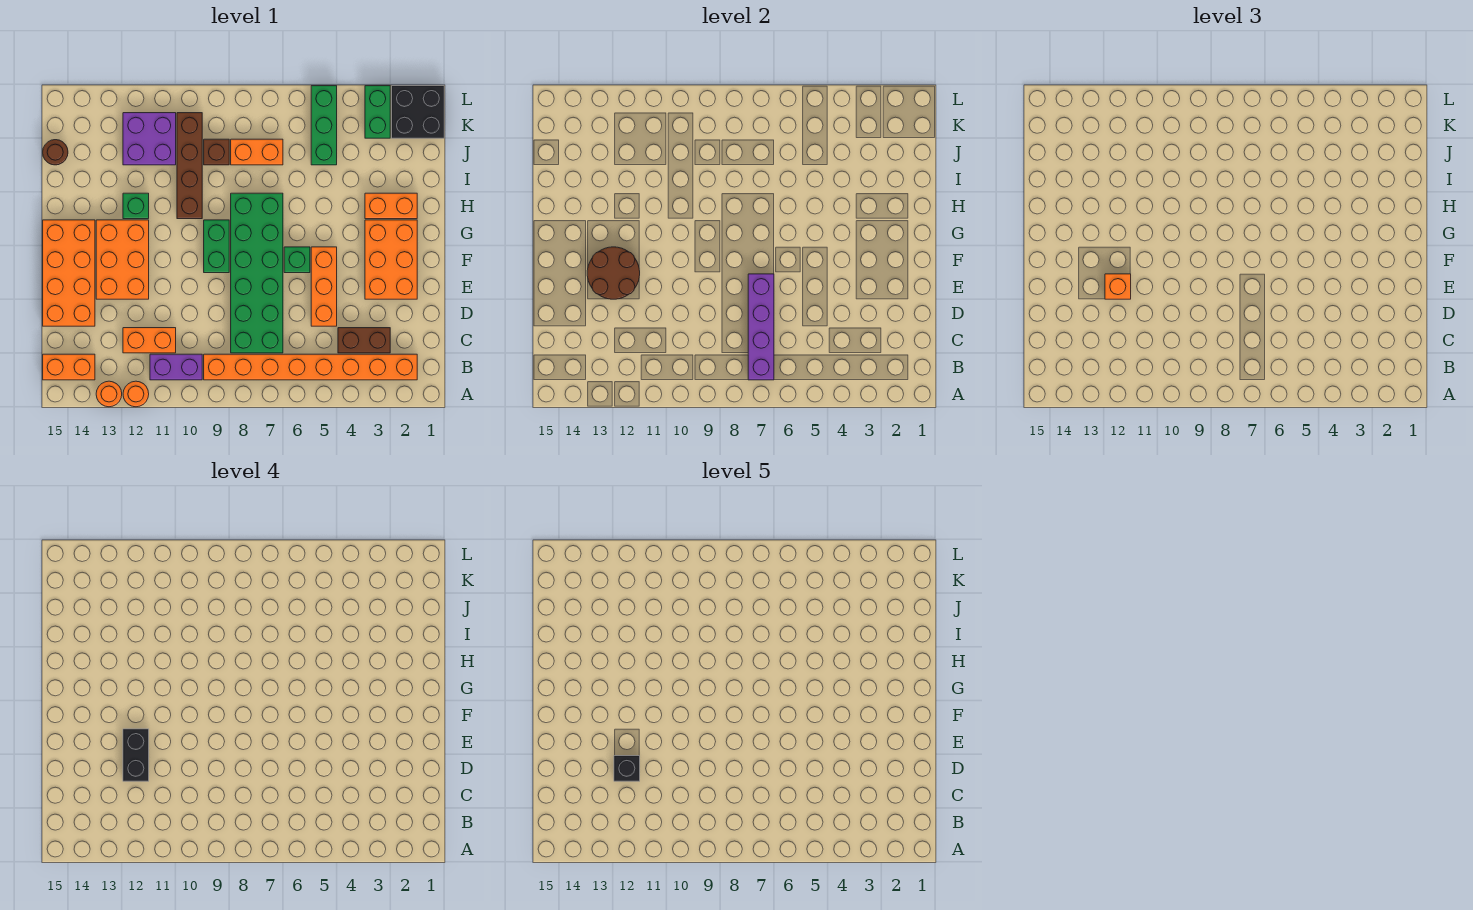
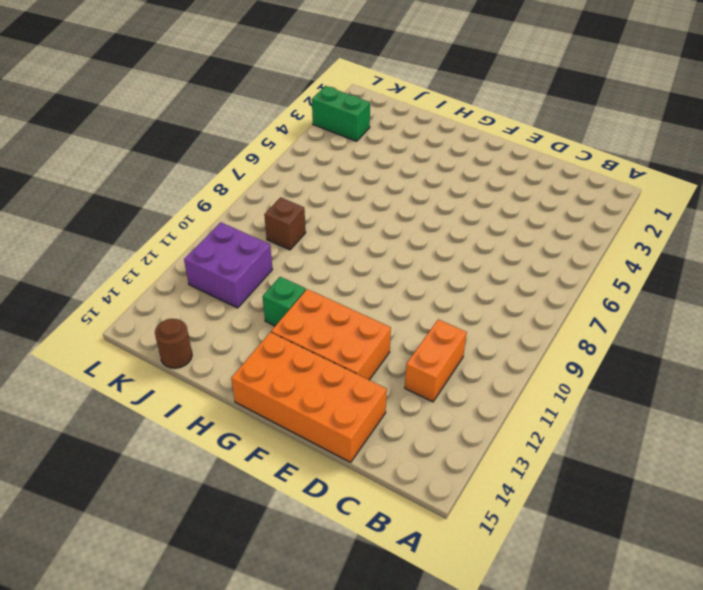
none -> orange 1x1 round brick [123,381,149,407]
none -> orange 1x1 round brick [96,381,122,407]
none -> orange 1x8 brick [204,354,417,380]

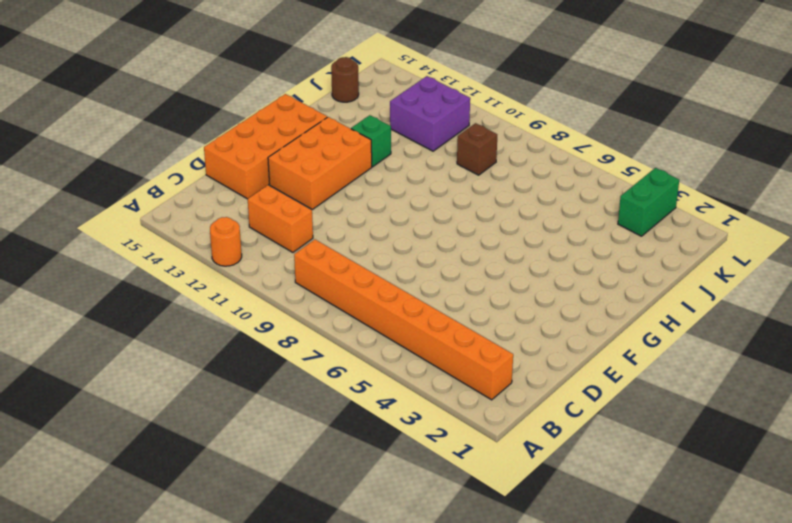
none -> orange 1x1 round brick [96,381,122,407]
none -> purple 1x2 brick [150,354,202,380]
none -> orange 1x2 brick [43,354,95,380]

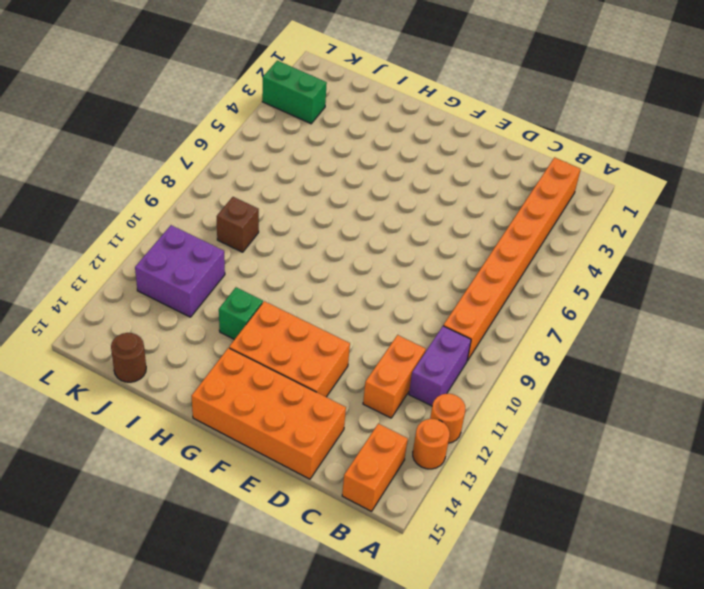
none -> brown 1x2 brick [338,328,390,353]
none -> green 2x6 brick [231,193,283,353]
none -> orange 1x3 brick [311,247,337,326]

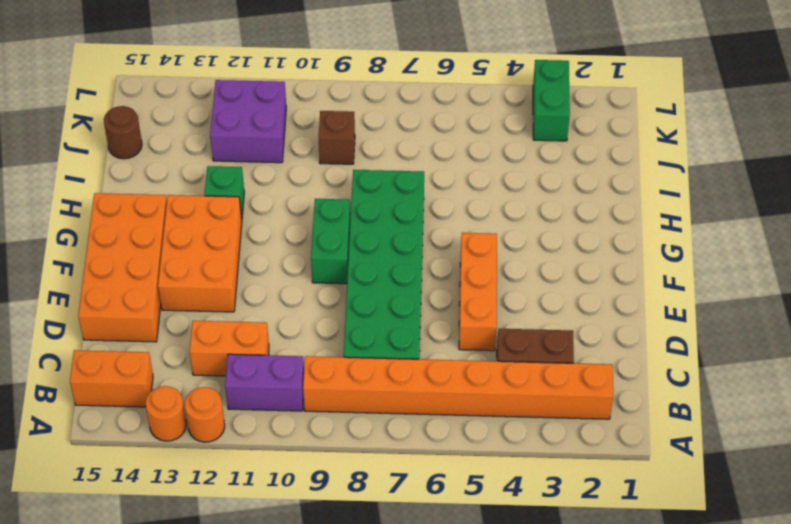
none -> orange 2x3 brick [365,220,417,299]
none -> green 1x1 brick [284,247,310,273]
none -> orange 1x2 brick [365,193,417,219]

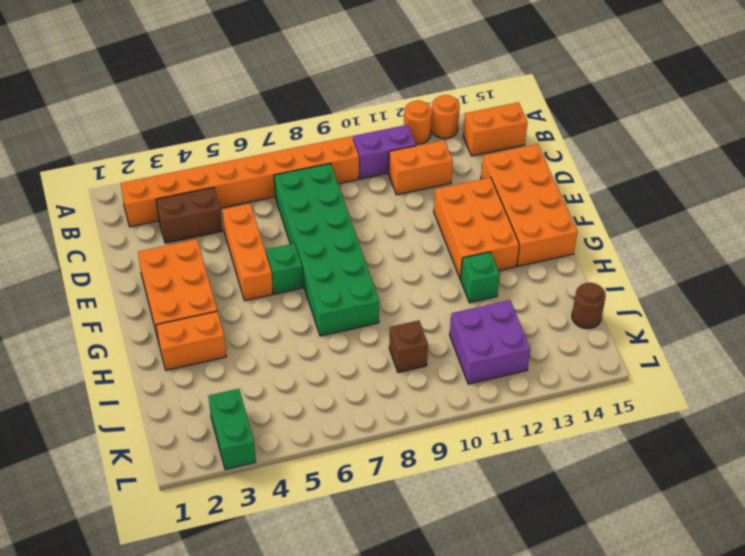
none -> green 1x2 brick [204,220,229,273]
none -> brown 1x4 brick [177,113,202,219]
none -> green 1x3 brick [311,86,337,165]

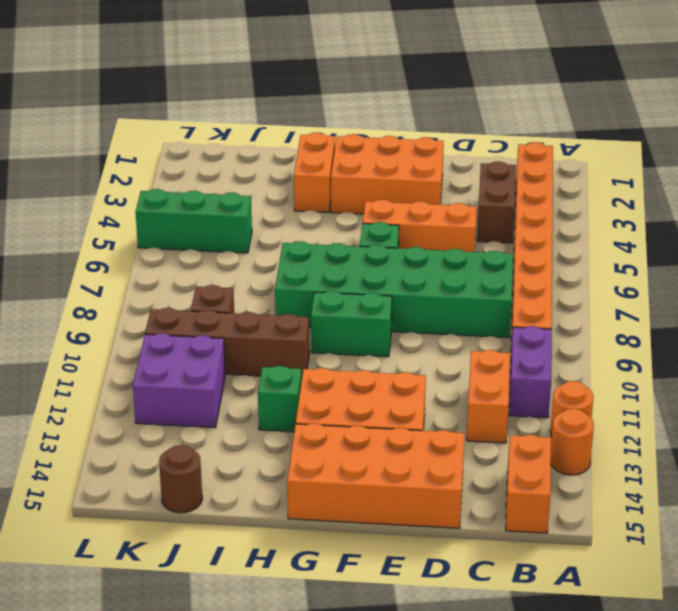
none -> orange 1x2 brick [231,139,283,165]
none -> black 2x2 brick [392,86,444,138]
none -> green 1x2 brick [365,86,390,138]

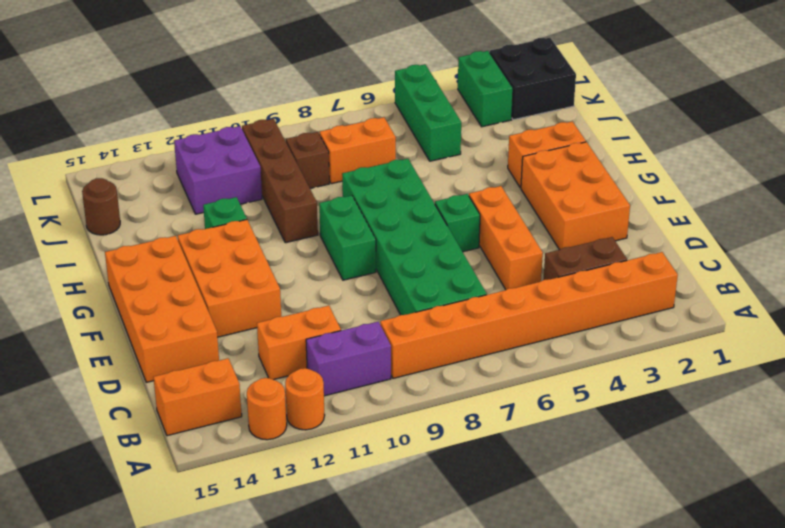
none -> purple 1x4 brick [748,274,774,380]
none -> brown 2x2 round brick [587,247,640,299]
none -> orange 1x1 brick [1105,274,1131,299]

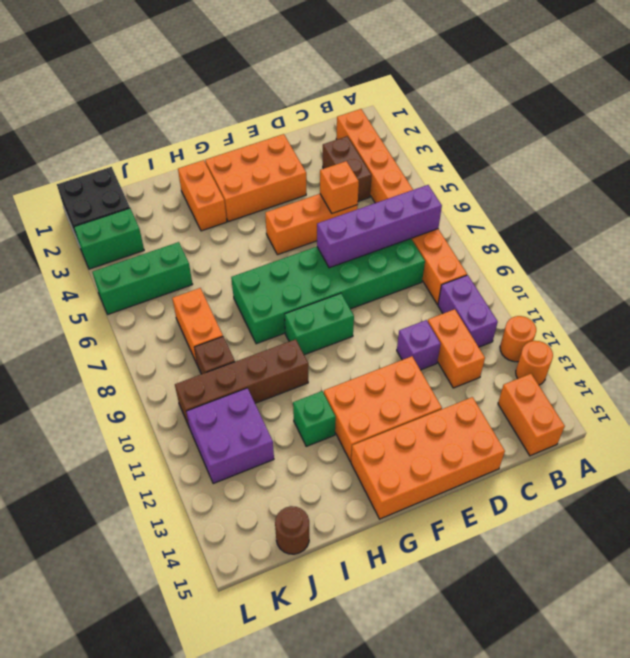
orange 1x1 brick [320,161,359,213] -> orange 1x1 brick moved to [1105,274,1131,299]
purple 1x1 brick [397,320,441,370] -> none
none -> green 1x1 brick [284,247,310,273]
none -> brown 2x2 round brick [587,247,640,299]
none -> black 1x2 brick [123,729,149,781]

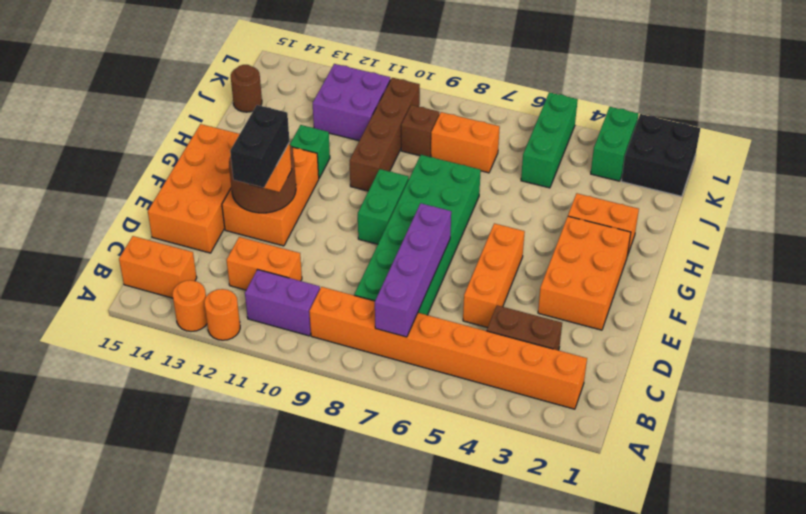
none -> green 1x1 brick [284,247,310,273]
none -> black 1x1 brick [614,756,640,781]

